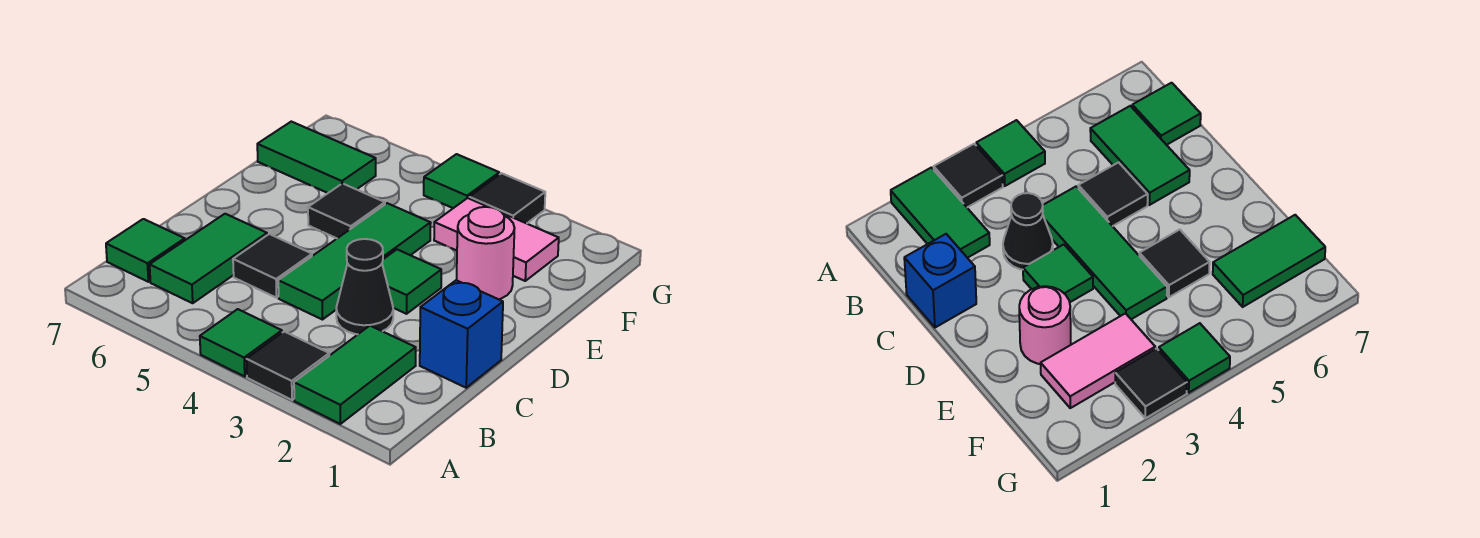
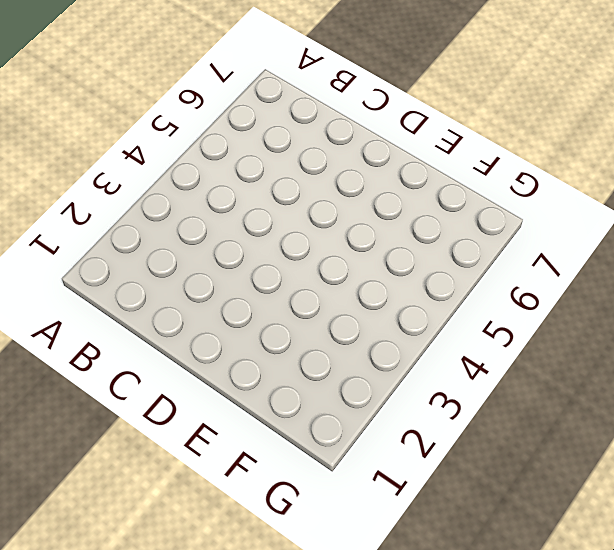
none -> green 1x2 tile [294,326,416,424]
none -> black 1x1 tile [246,332,329,400]
none -> green 1x1 tile [200,309,282,376]

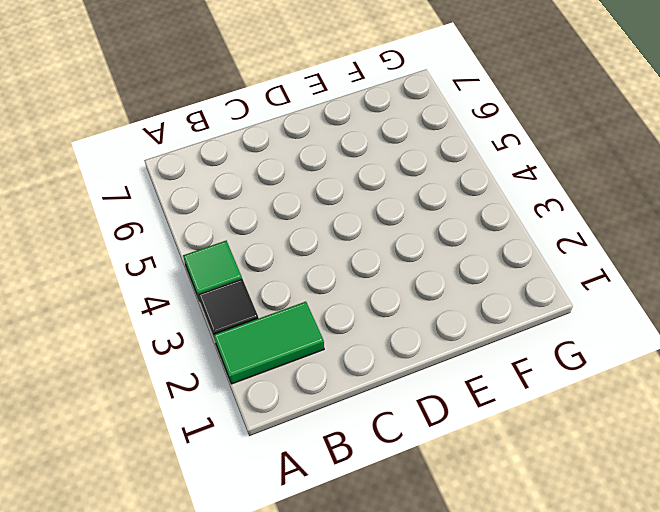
none -> green 1x2 tile [150,214,267,303]
none -> green 1x1 tile [106,219,185,282]
none -> blue 1x1 brick [420,280,503,388]

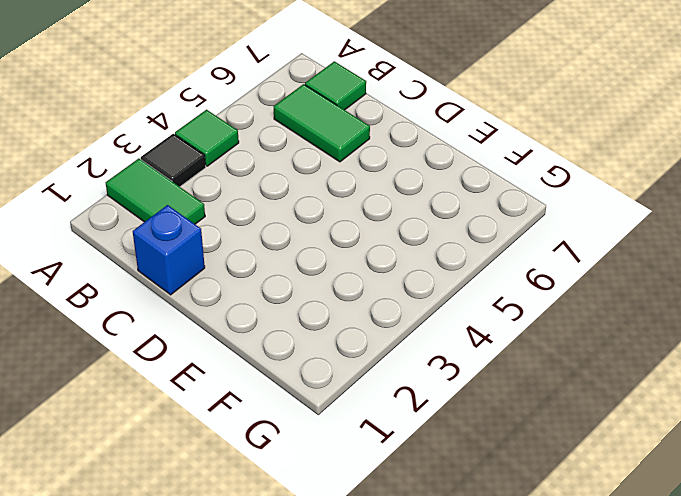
none -> black 1x1 cone [336,239,393,334]
none -> green 1x3 tile [278,203,431,320]
none -> black 1x1 tile [233,234,312,298]

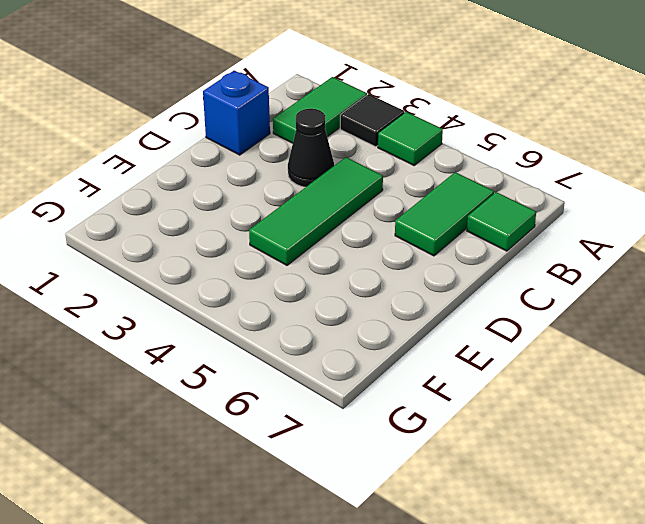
none -> black 1x1 tile [233,234,312,298]
none -> green 1x1 tile [382,250,441,314]
none -> pink 1x1 round brick [457,207,515,299]

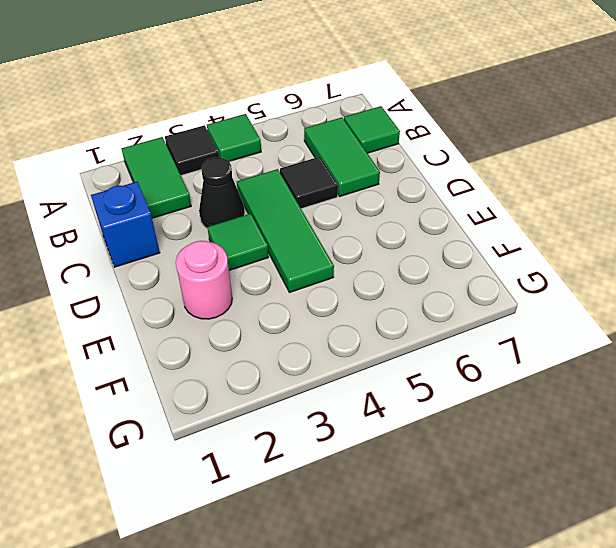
none -> black 1x1 tile [308,183,385,238]
none -> pink 1x2 tile [434,198,559,281]
none -> green 1x2 tile [257,122,376,193]

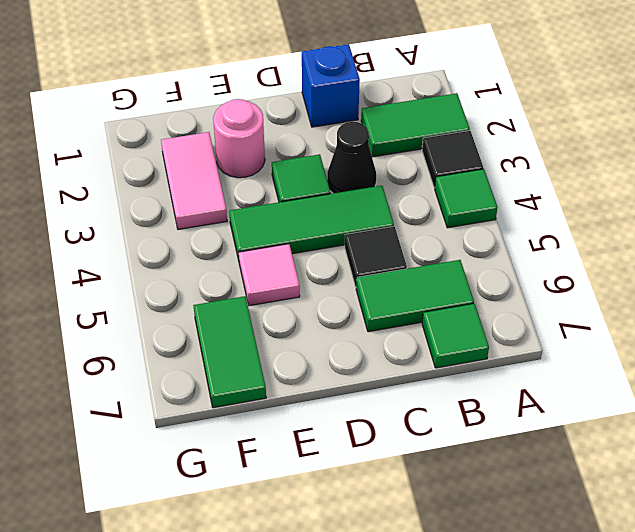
pink 1x1 tile [239,244,300,306] -> black 1x1 tile [308,183,385,238]
none -> black 1x1 tile [469,173,545,223]
none -> green 1x1 tile [424,154,499,208]

